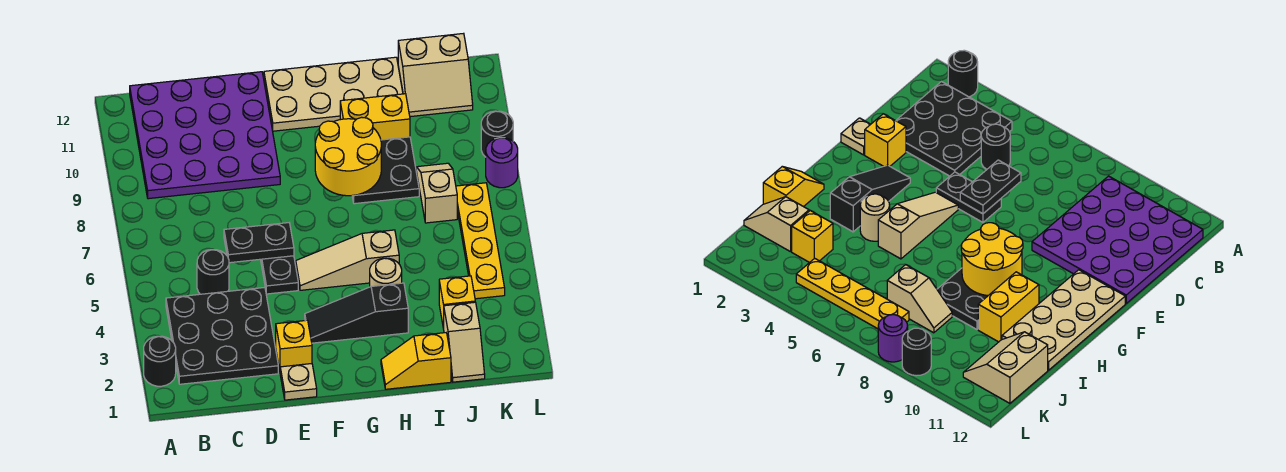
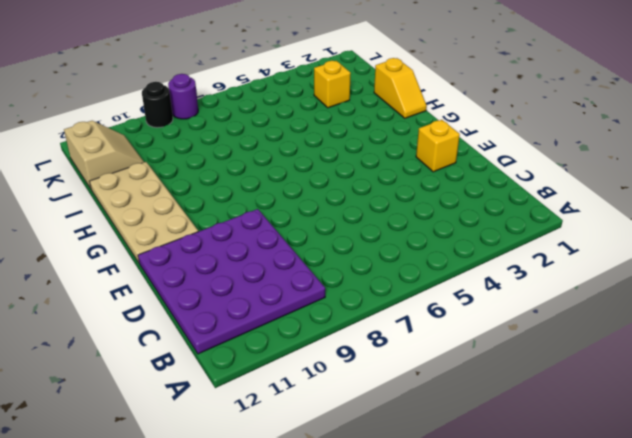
none -> black 1x1 round brick [144,336,176,386]
none -> black 3x3 plate [166,288,278,384]
none -> black 1x1 round brick [197,250,229,294]

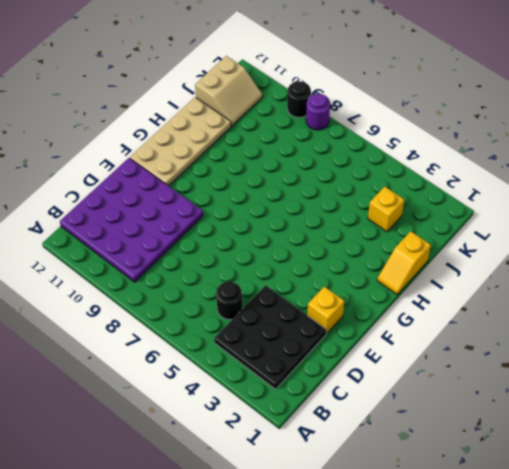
none -> black 1x1 round brick [144,336,176,386]
none -> tan 1x1 plate [280,364,317,400]
none -> black 1x2 plate [261,256,298,294]

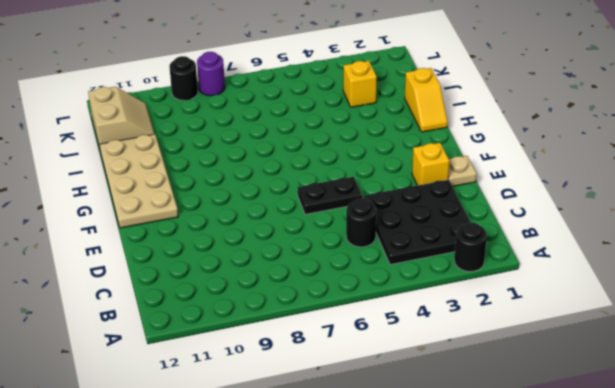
none -> purple 4x4 plate [130,72,280,199]
none -> black 1x3 slope [305,283,408,343]
none -> tan 1x3 slope [296,230,399,290]

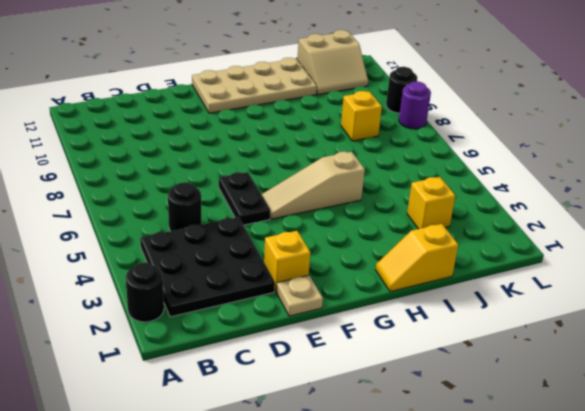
yellow 1x1 brick [341,91,382,141] -> tan 1x2 slope [416,163,457,223]
none -> purple 4x4 plate [130,72,280,199]
none -> black 1x3 slope [305,283,408,343]
none -> tan 1x1 round brick [370,258,402,287]

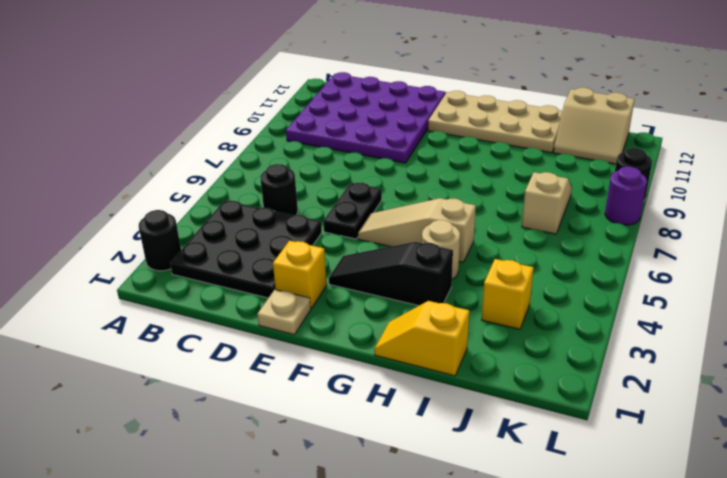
none -> black 2x2 plate [352,137,419,204]
none -> yellow 1x2 brick [340,94,410,140]
none -> tan 1x2 slope [444,302,485,382]

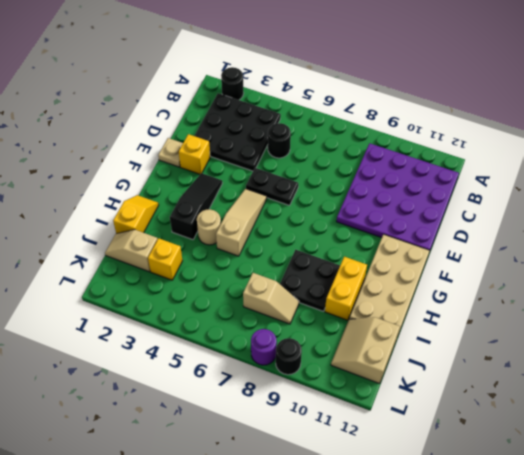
none -> yellow 1x4 plate [456,183,505,299]
none -> black 1x2 plate [224,223,294,263]
none -> yellow 2x2 round brick [315,117,381,196]

